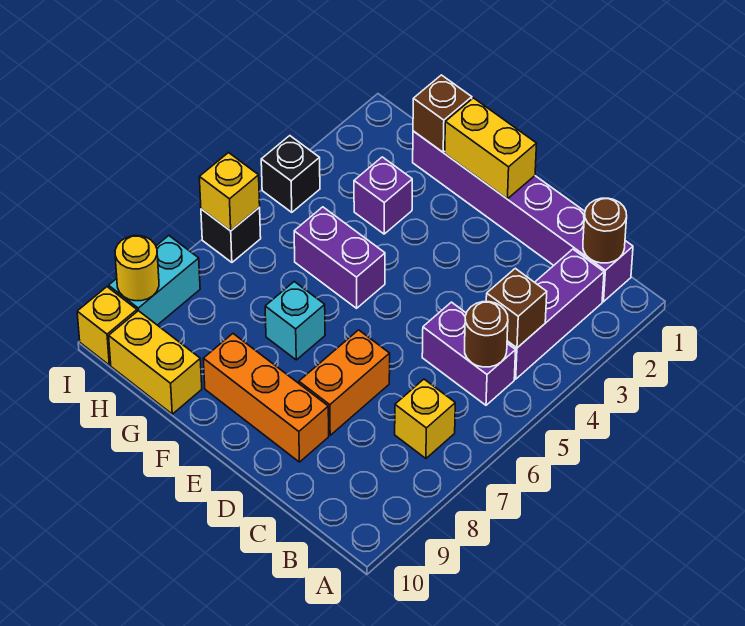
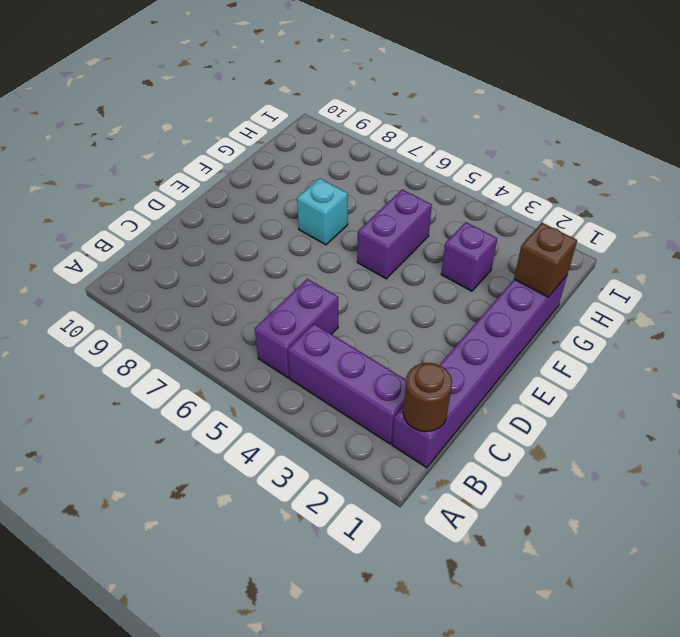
none -> yellow 1x1 brick [395,379,455,458]
none -> orange 1x2 brick [299,330,390,435]
none -> orange 1x3 brick [203,334,329,462]

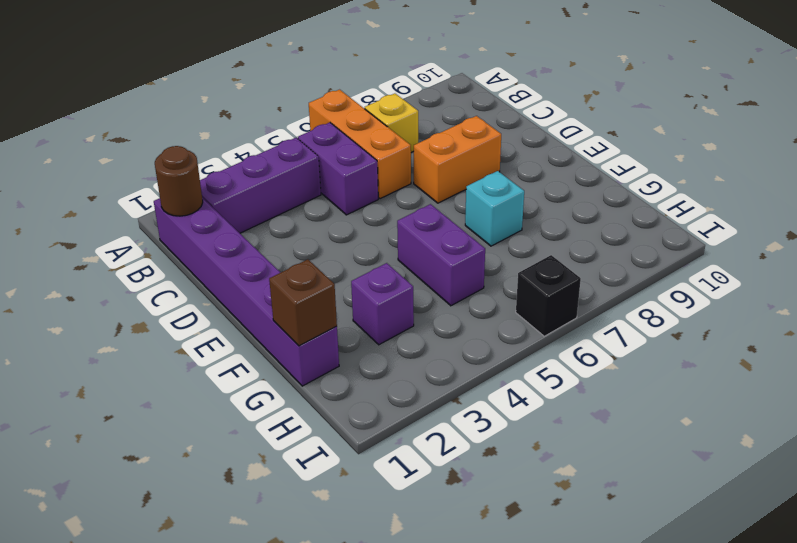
orange 1x3 brick [309,90,411,199] -> orange 1x3 brick moved to [203,334,329,462]
none -> yellow 1x2 brick [109,311,202,414]
none -> black 1x1 brick [261,136,320,212]
none -> cyan 1x2 brick [109,236,200,325]

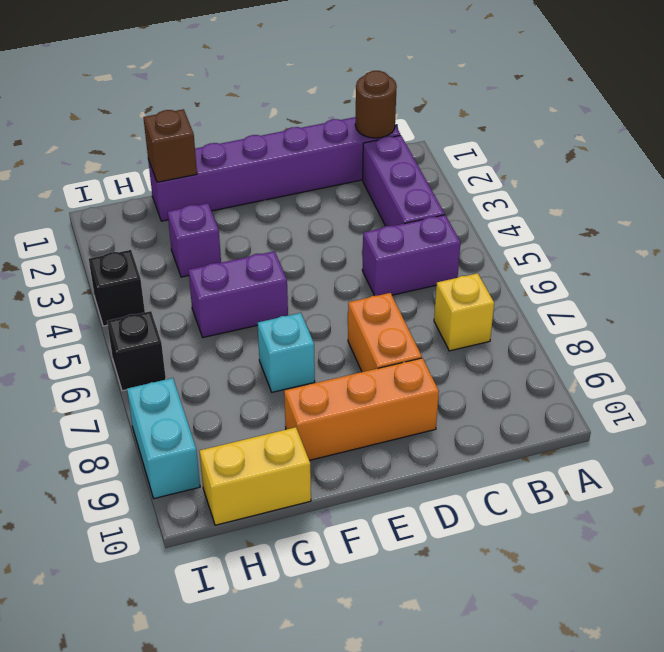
none -> yellow 1x1 brick [77,287,137,365]
none -> brown 1x1 brick [486,268,547,348]
none -> brown 1x1 round brick [465,302,508,367]

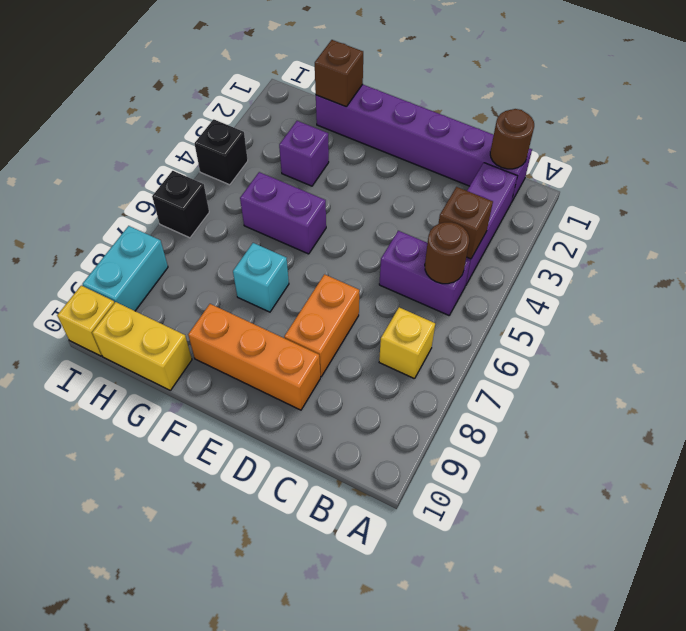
none -> yellow 1x2 brick [445,98,537,199]
none -> yellow 1x1 brick [199,153,260,231]
none -> yellow 1x1 round brick [115,236,159,301]

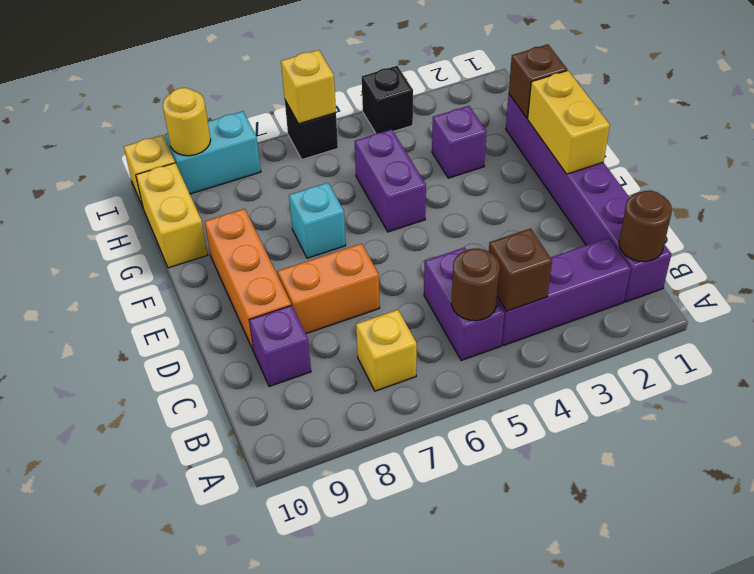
purple 1x1 brick [249,305,311,387] -> none

